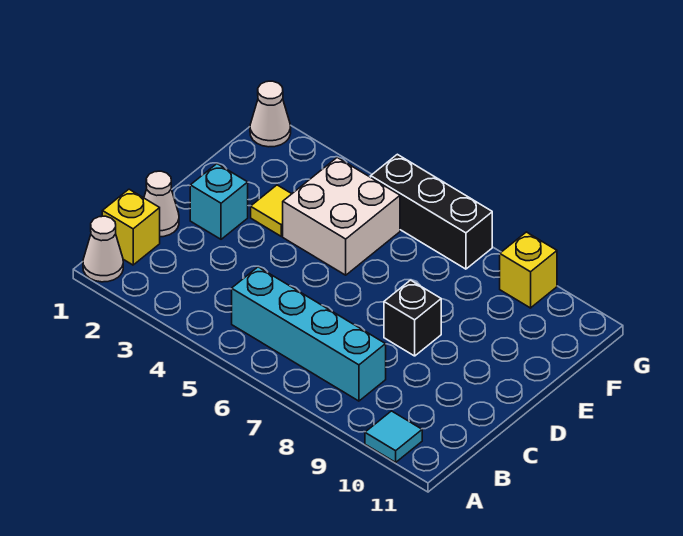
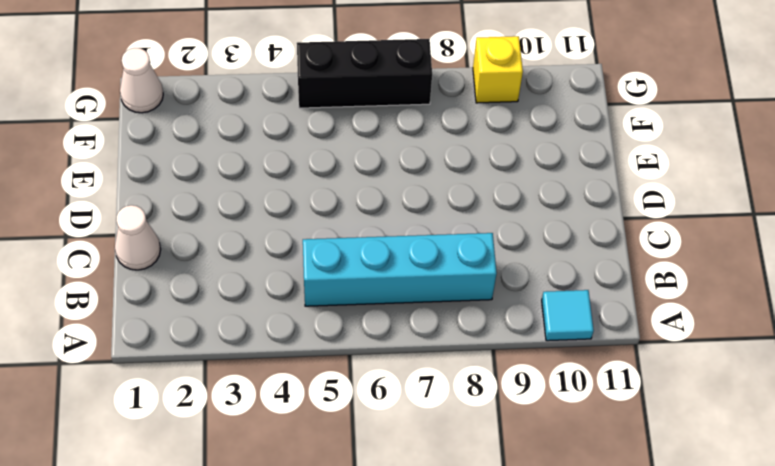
none -> white 1x1 cone [83,216,123,282]
none -> yellow 1x1 brick [102,189,160,265]
none -> cyan 1x1 brick [190,164,248,239]

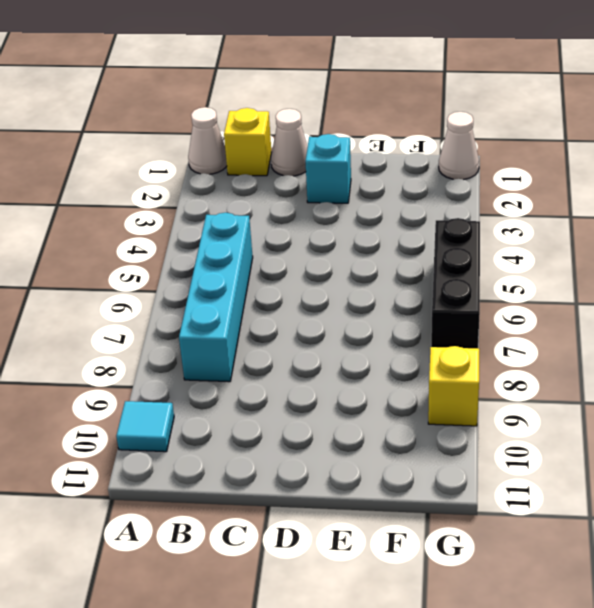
none -> black 1x1 brick [384,280,441,356]
none -> yellow 1x1 tile [251,185,291,236]
none -> white 2x2 brick [283,158,400,275]

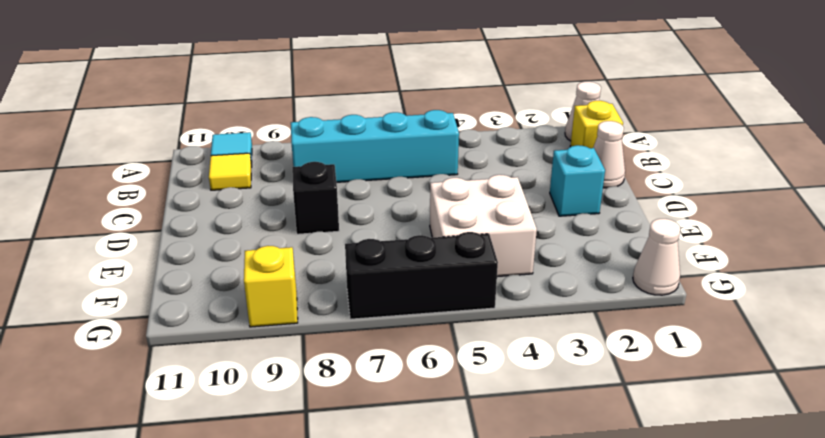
yellow 1x1 tile [209,153,252,190] -> yellow 1x1 tile moved to [251,185,291,236]

